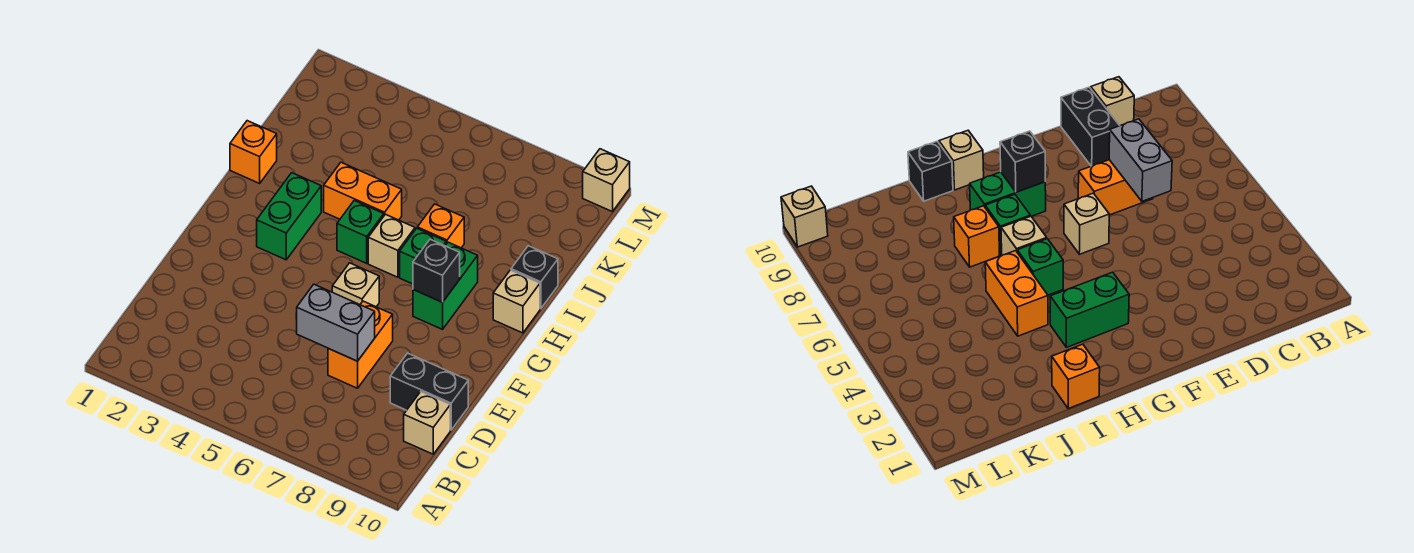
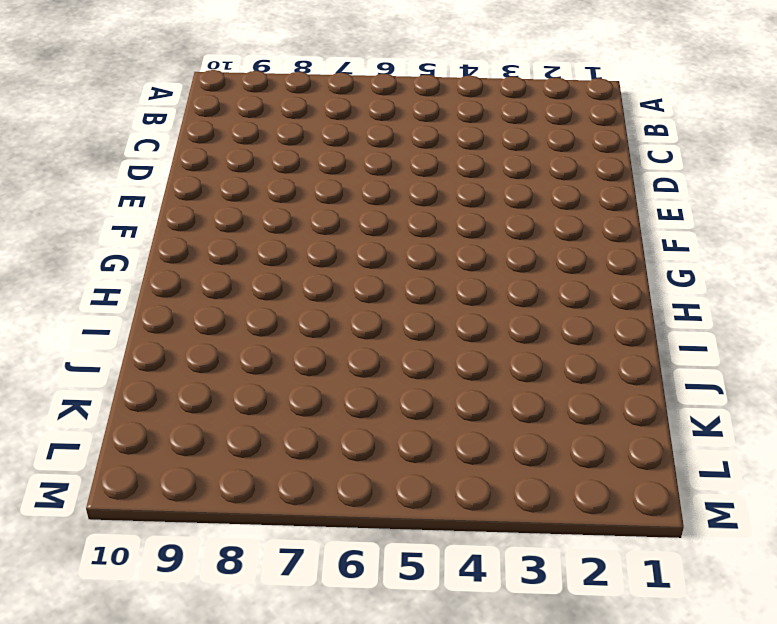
none -> tan 1x1 brick [404,392,450,454]
none -> orange 1x2 brick [328,301,393,388]
none -> black 1x2 brick [390,353,468,430]

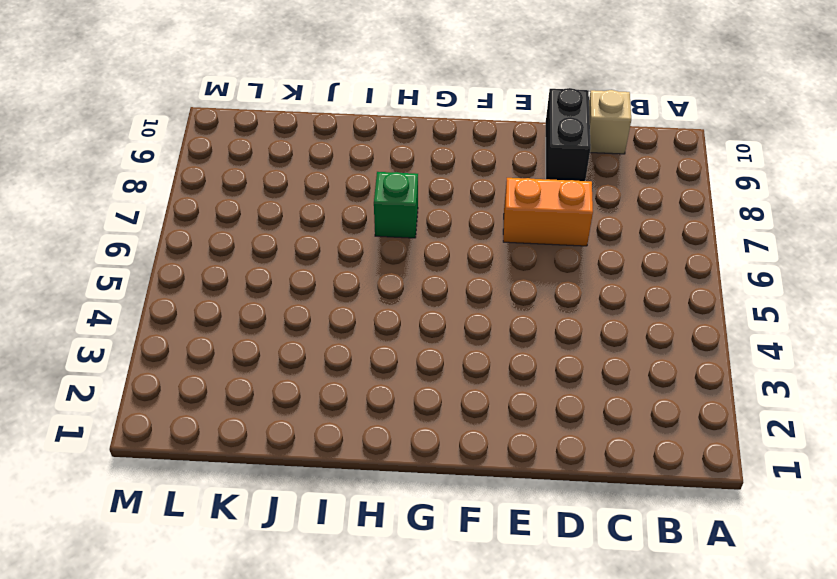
none -> tan 1x1 brick [332,263,379,307]
none -> green 1x2 brick [257,173,321,260]
none -> green 1x2 brick [413,242,478,329]

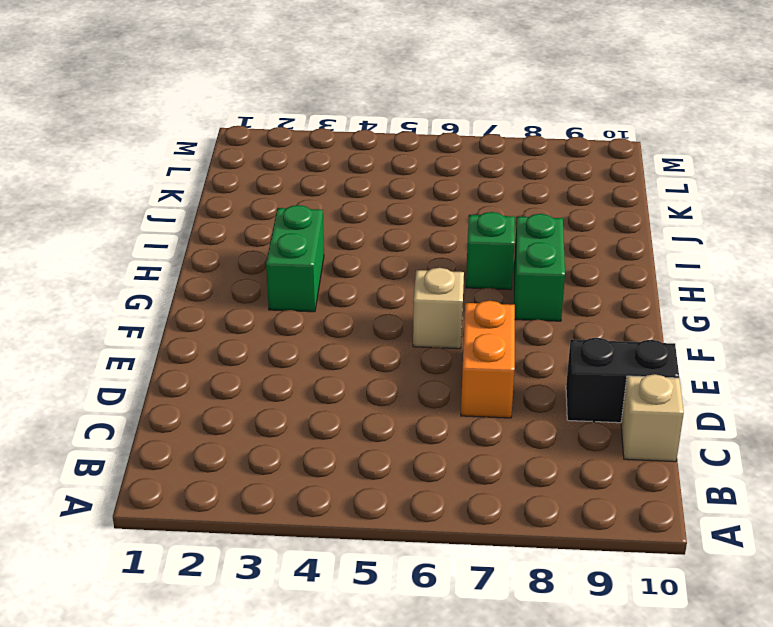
none -> green 1x1 brick [337,201,384,263]
none -> tan 1x1 brick [368,214,415,277]
none -> tan 1x1 brick [493,270,540,333]

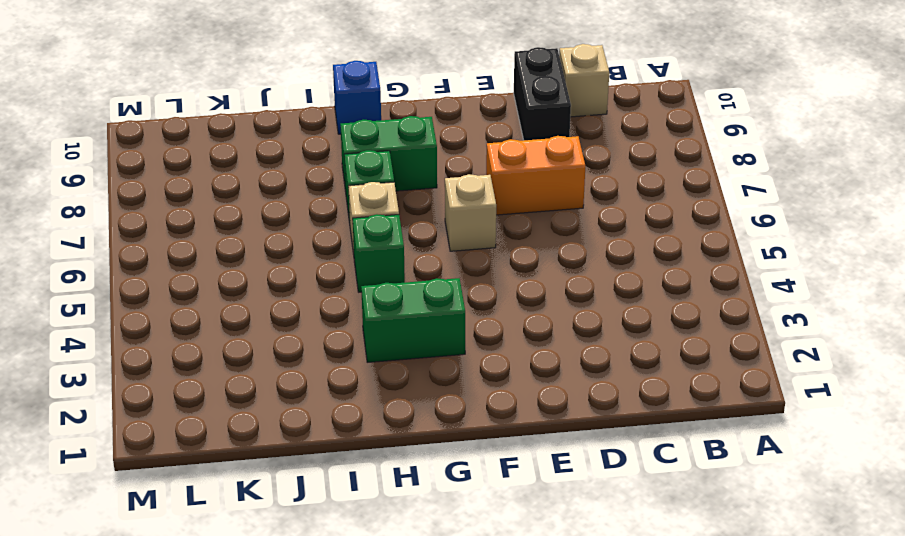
blue 1x1 brick [333,61,381,134] -> tan 1x1 brick [493,270,540,333]
none -> orange 1x1 brick [230,121,277,183]
none -> orange 1x2 brick [324,162,402,220]
none -> orange 1x1 brick [417,204,464,248]

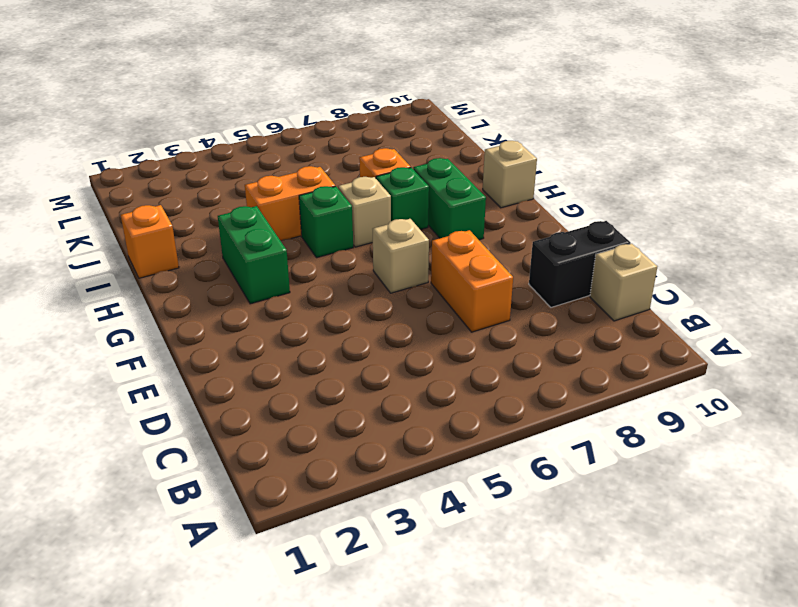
none -> black 1x1 brick [511,246,558,309]
none -> tan 1x1 brick [583,149,630,212]
none -> grey 1x2 brick [297,284,375,361]

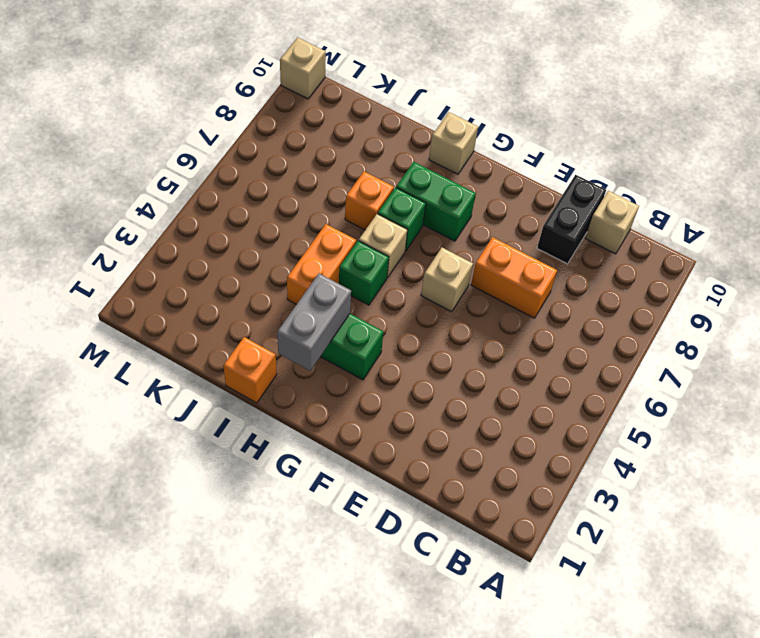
grey 1x2 brick [277,273,351,371] -> grey 1x2 brick moved to [297,284,375,361]
none -> black 1x1 brick [511,246,558,309]
none -> black 1x1 brick [413,239,460,302]

